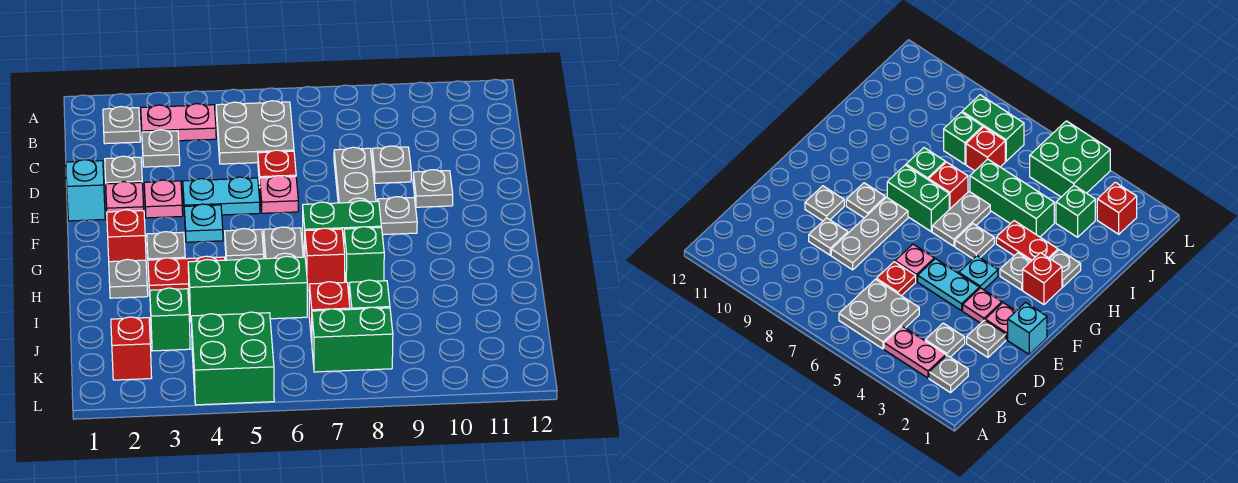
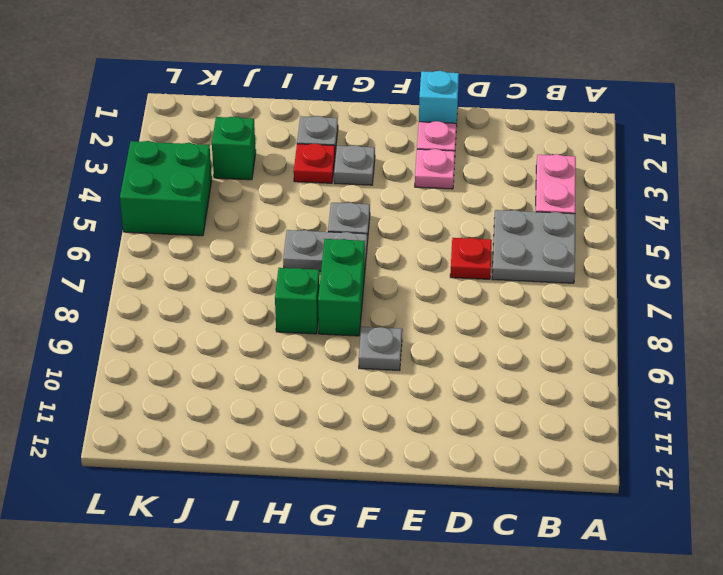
red 1x1 plate [294,143,335,183] -> red 1x2 plate [148,256,225,295]
none -> grey 1x1 plate [103,107,140,144]
none -> grey 1x1 plate [142,130,180,167]
none -> grey 1x1 plate [105,156,142,184]
none -> grey 1x3 plate [334,147,376,203]

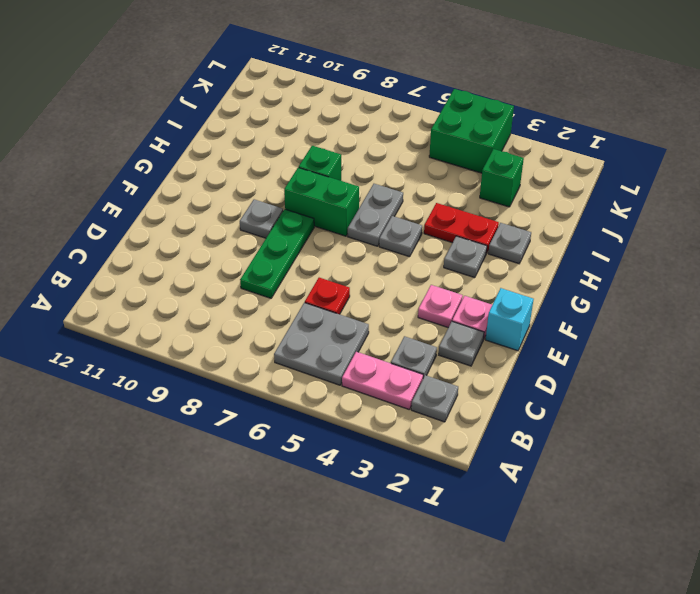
green 1x3 plate [240,209,314,298] -> grey 1x3 plate [334,147,376,203]
none -> grey 1x1 plate [372,146,411,183]
none -> cyan 1x2 plate [183,177,260,215]
none -> pink 1x1 plate [260,176,298,213]
none -> grey 1x1 plate [413,170,453,207]

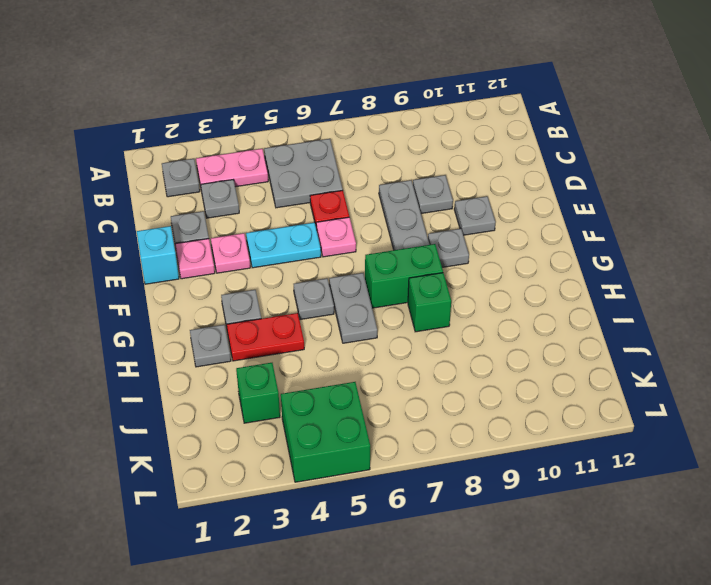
none -> cyan 1x1 plate [184,204,223,242]
none -> red 1x1 brick [107,210,146,262]
none -> red 1x1 brick [305,228,345,290]
none -> green 1x3 brick [188,256,307,321]

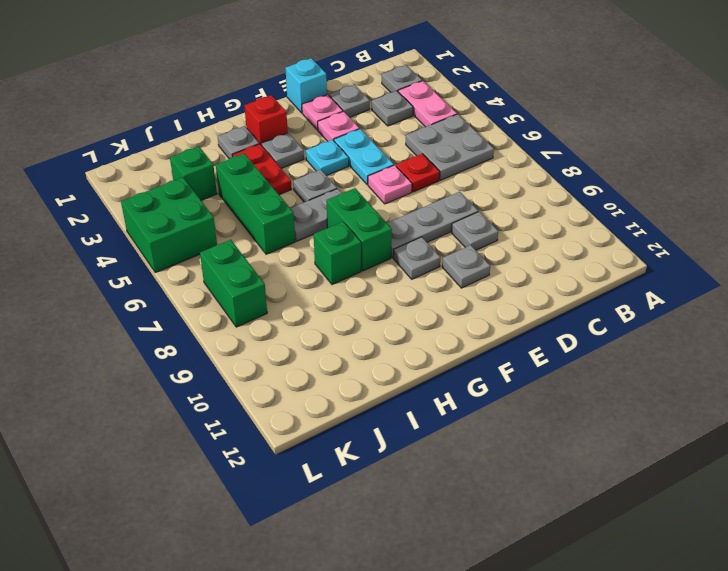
none -> red 1x1 brick [305,228,345,290]
none -> red 1x1 brick [309,282,350,342]
none -> green 1x1 brick [349,280,390,309]
none -> red 1x1 brick [111,317,152,380]

